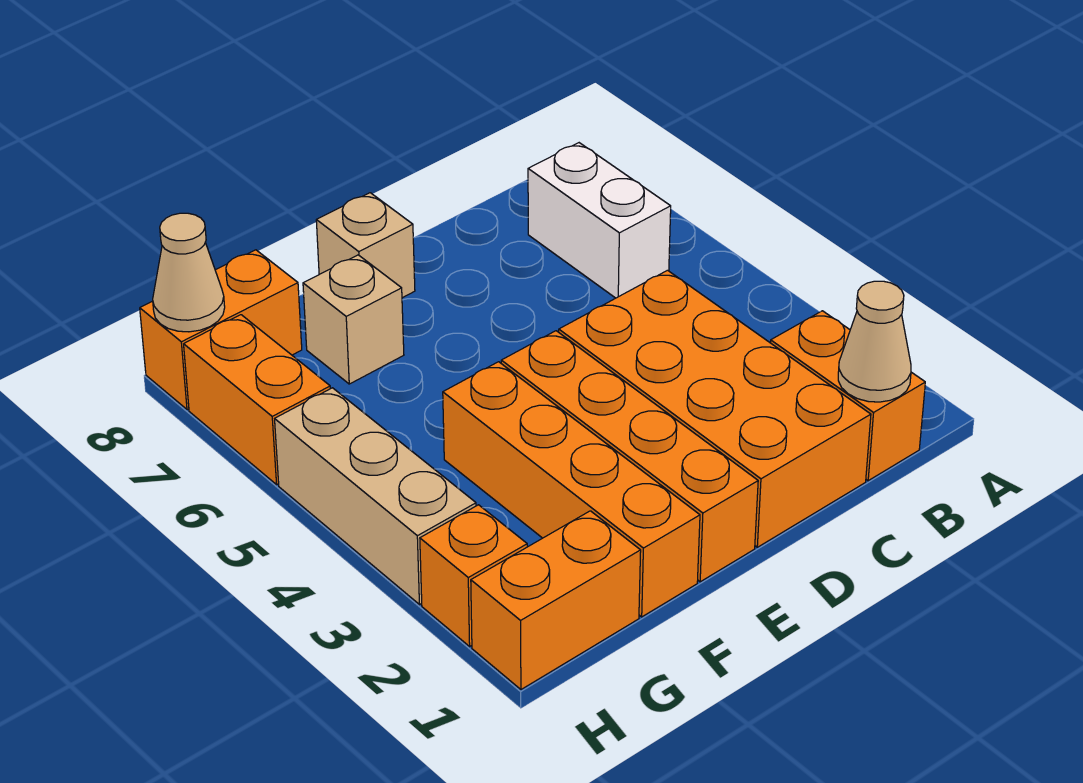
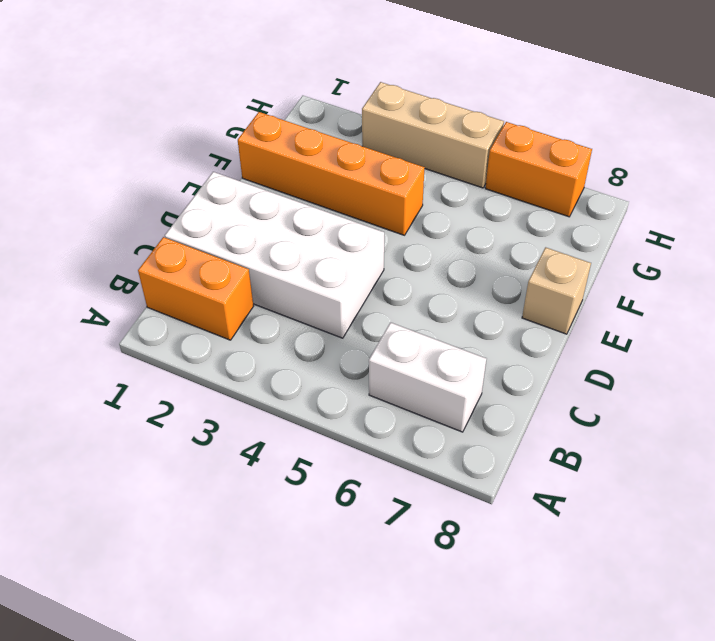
white 2x4 brick [165,172,384,338] -> orange 2x4 brick [559,270,871,547]
none -> orange 1x4 brick [501,331,758,582]
none -> tan 1x1 brick [303,255,404,384]
none -> orange 1x2 brick [471,511,641,689]

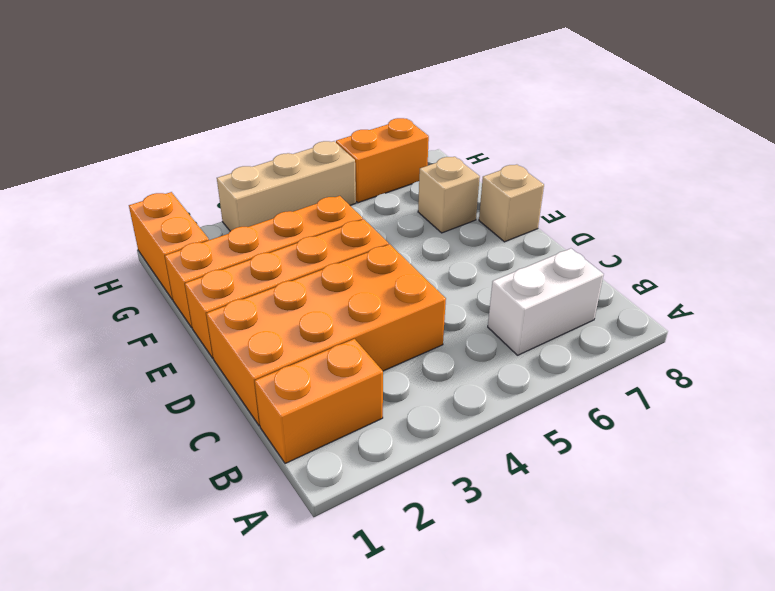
none -> orange 1x2 brick [140,250,302,410]
none -> orange 1x1 brick [420,505,527,646]
none -> tan 1x1 cone [838,281,911,402]

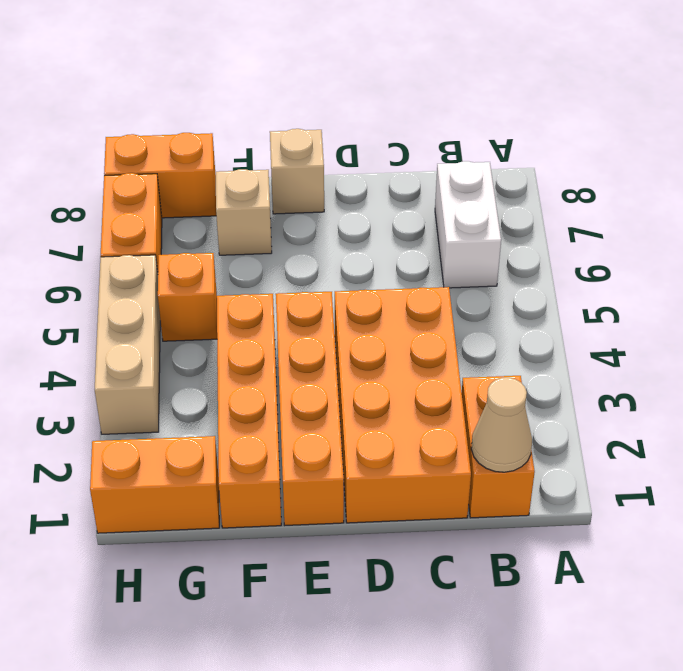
orange 1x1 brick [158,253,217,341] -> orange 1x1 brick moved to [420,505,527,646]
none -> tan 1x1 cone [153,213,225,332]

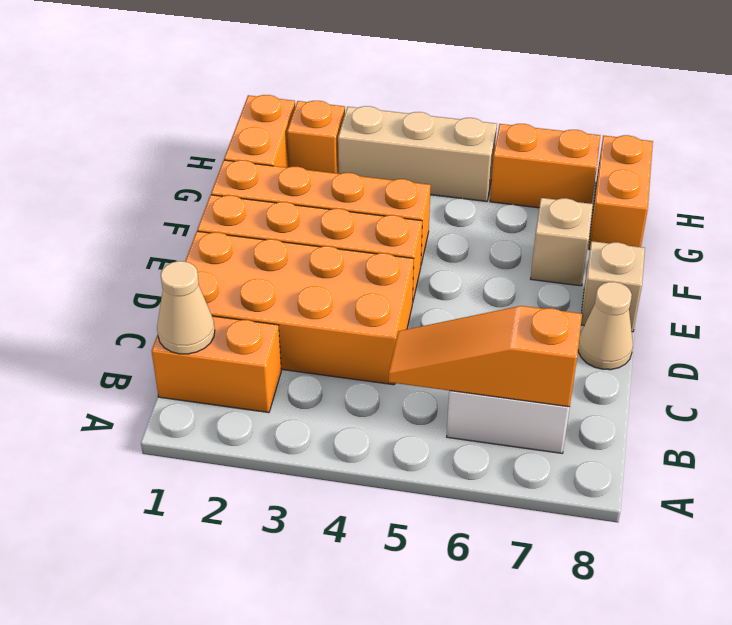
orange 1x3 slope [389,306,582,407] -> none
tan 1x1 cone [578,282,633,370] -> tan 1x1 cone moved to [153,213,225,332]

